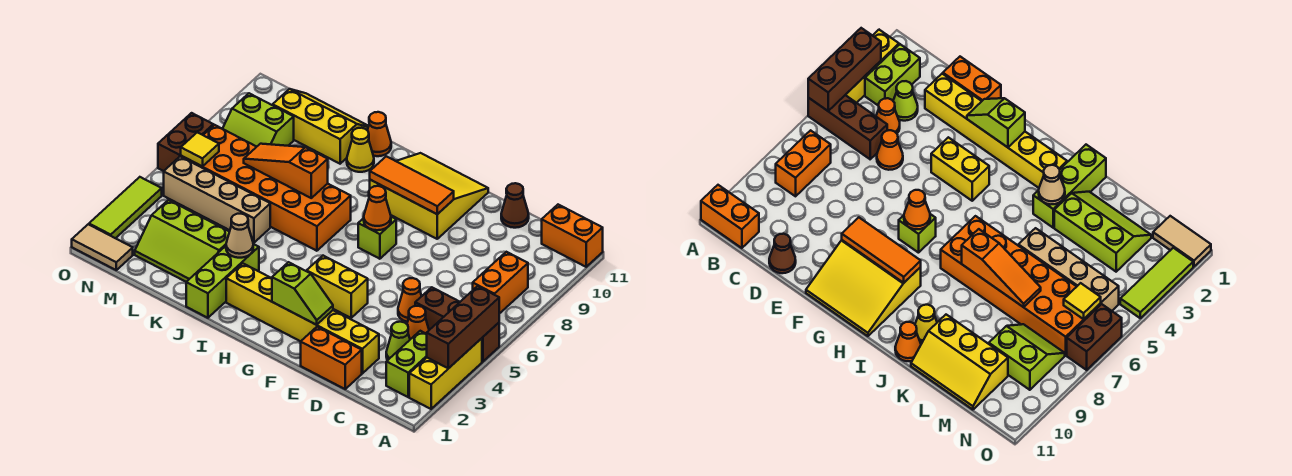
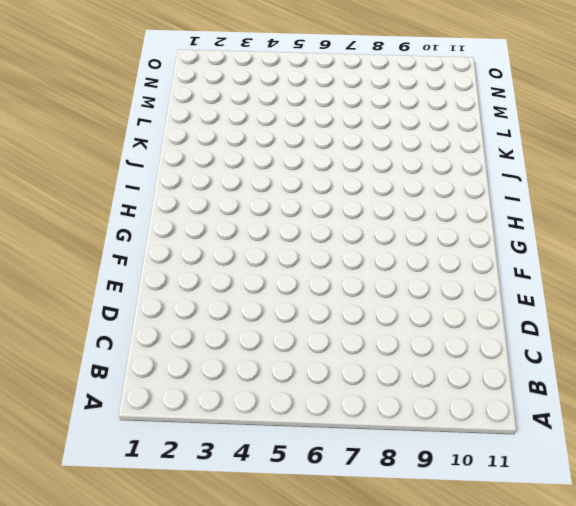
none -> yellow 1x3 brick [409,338,482,409]
none -> brown 1x3 brick [415,287,499,362]
none -> orange 1x2 brick [542,205,603,267]
none -> lime 1x2 brick [386,331,427,397]

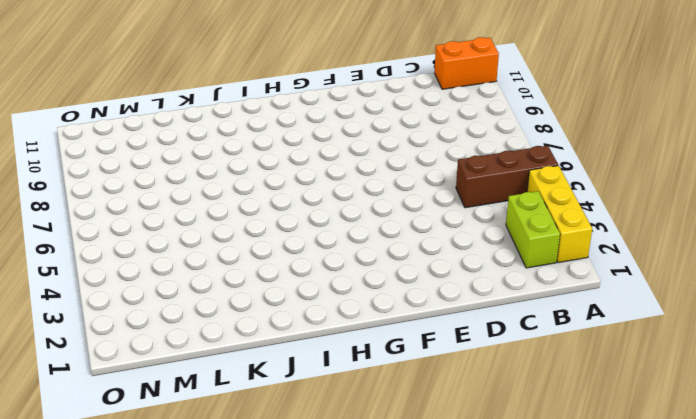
none -> orange 1x2 brick [473,252,528,314]
none -> lime 1x1 cone [386,322,410,360]
none -> orange 1x1 cone [407,306,429,339]
none -> orange 1x2 brick [301,327,362,389]

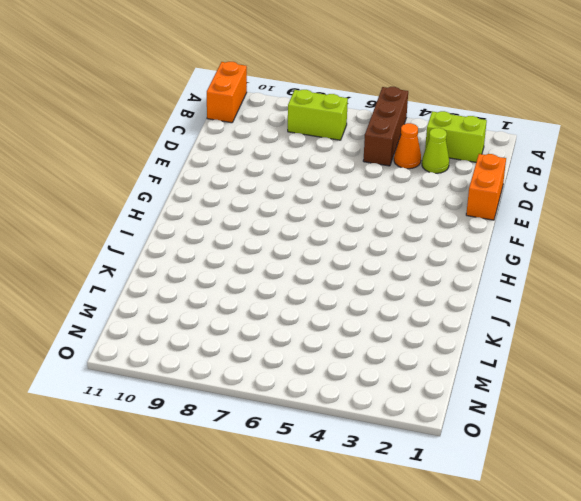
lime 1x2 brick [288,90,348,140] -> orange 1x2 brick [473,252,528,314]
none -> yellow 1x3 brick [409,338,482,409]
none -> yellow 1x6 brick [226,263,379,373]
none -> orange 1x1 cone [398,278,421,322]
none -> brown 1x1 cone [501,183,529,228]

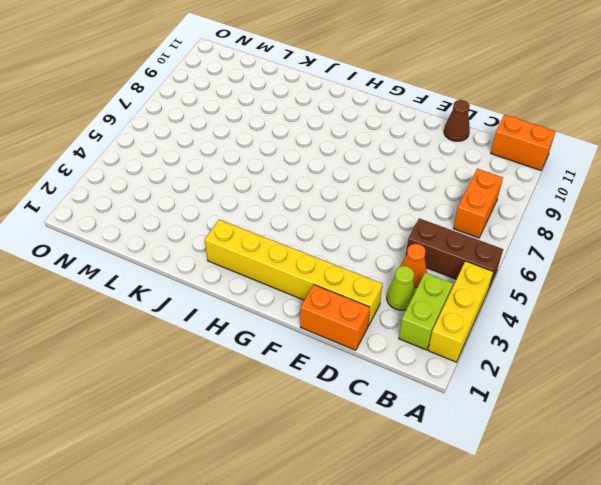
none -> orange 1x1 cone [398,278,421,322]
none -> yellow 1x2 brick [307,256,368,318]
none -> yellow 3x3 slope [370,153,488,239]
none -> lime 1x1 brick [358,217,396,259]

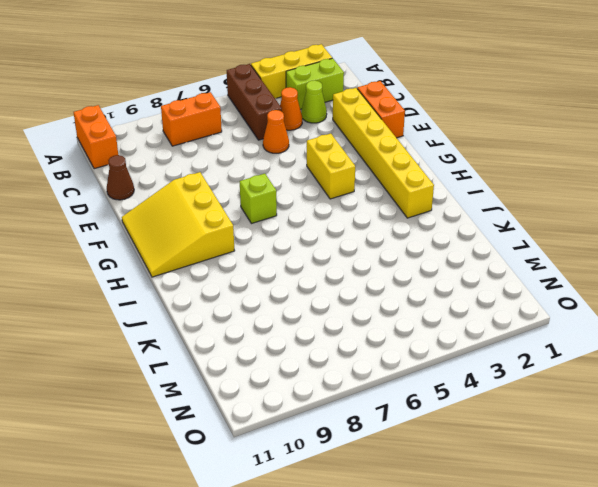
none -> orange 2x6 brick [181,125,351,251]
none -> lime 1x3 brick [186,244,259,318]
none -> yellow 1x1 cone [347,128,374,172]
none -> orange 1x1 cone [367,112,391,156]

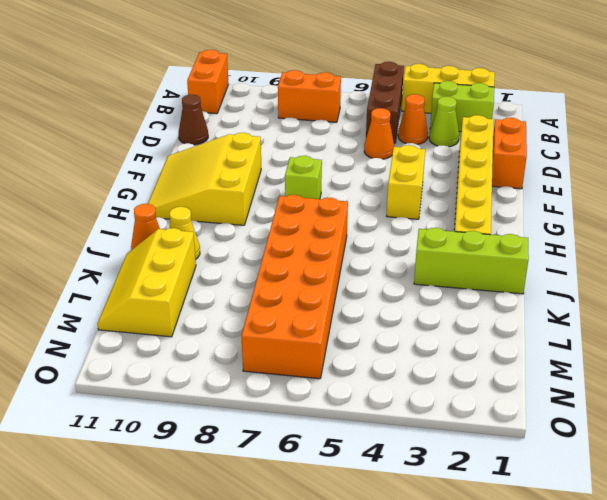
none -> lime 2x3 slope [135,200,229,282]
none -> tan 1x4 brick [164,156,270,243]
none -> lime 2x2 slope [223,93,294,147]
none -> tan 1x2 tile [72,224,133,270]

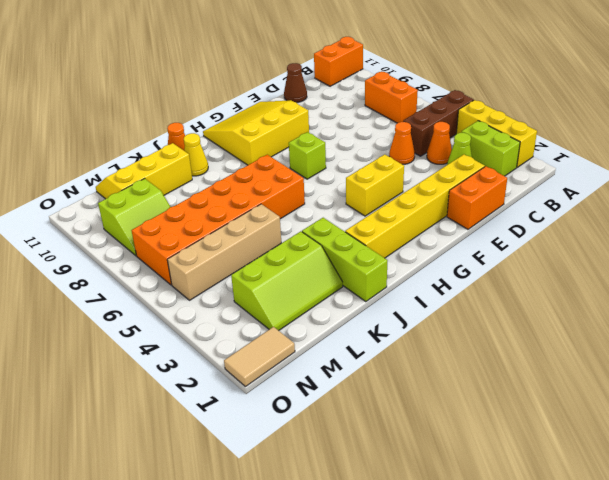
none -> lime 1x3 tile [89,177,162,238]
none -> brown 1x2 brick [158,113,213,171]
none -> brown 1x3 brick [427,286,499,369]
none -> lime 1x2 slope [272,262,333,325]

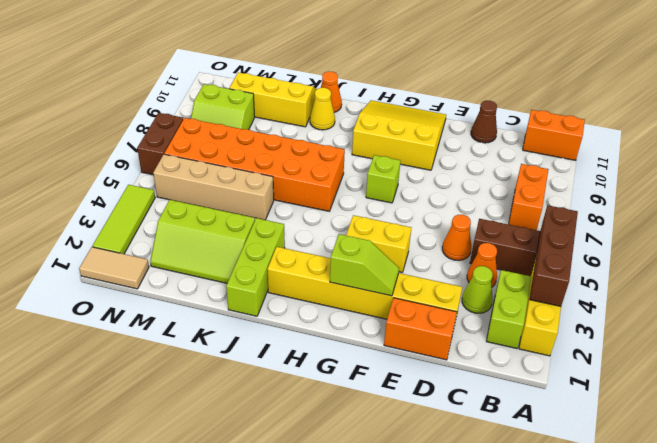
none -> orange 1x3 tile [370,156,454,214]
none -> orange 1x1 cone [364,186,391,230]
none -> tan 1x1 cone [226,214,253,258]
none -> orange 1x3 slope [244,144,328,198]

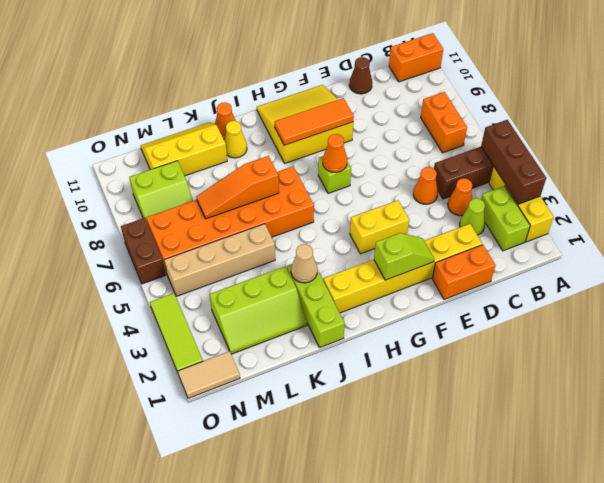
none -> yellow 1x1 tile [181,132,219,167]

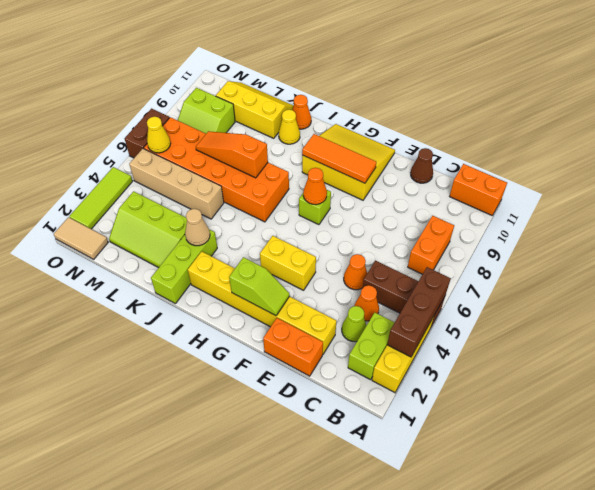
yellow 1x1 cone [147,117,171,153] -> yellow 1x1 tile [181,132,219,167]

